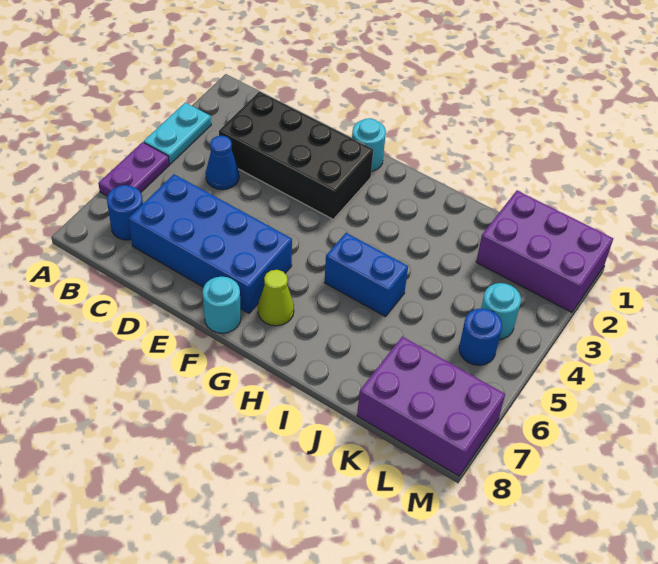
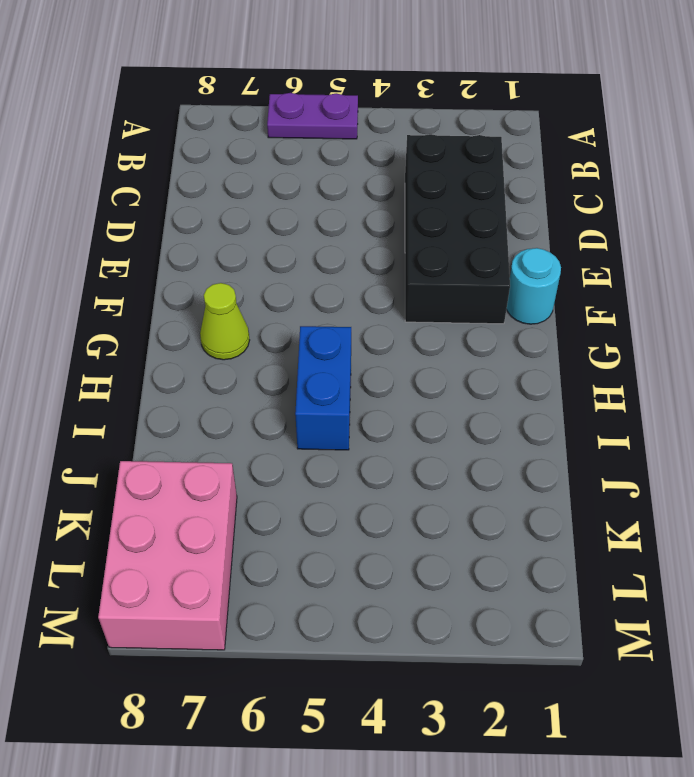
pink 2x3 brick [98,461,237,650] -> purple 2x3 brick [357,337,505,476]
none -> cyan 1x2 plate [144,103,211,164]
none -> blue 1x1 round brick [107,185,143,240]
none -> blue 1x1 cone [206,136,239,190]

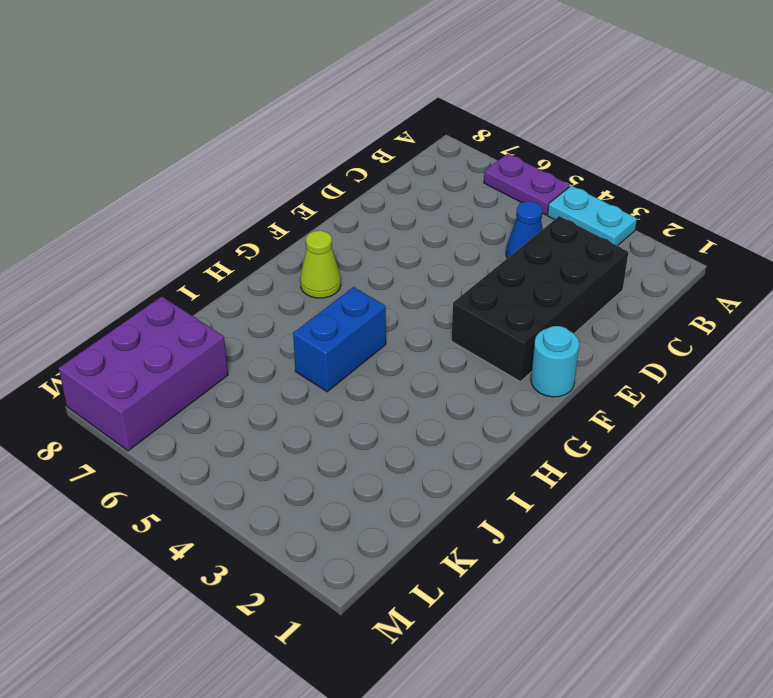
none -> blue 1x1 round brick [107,185,143,240]
none -> blue 2x4 brick [128,174,292,313]
none -> cyan 1x1 round brick [203,277,241,333]

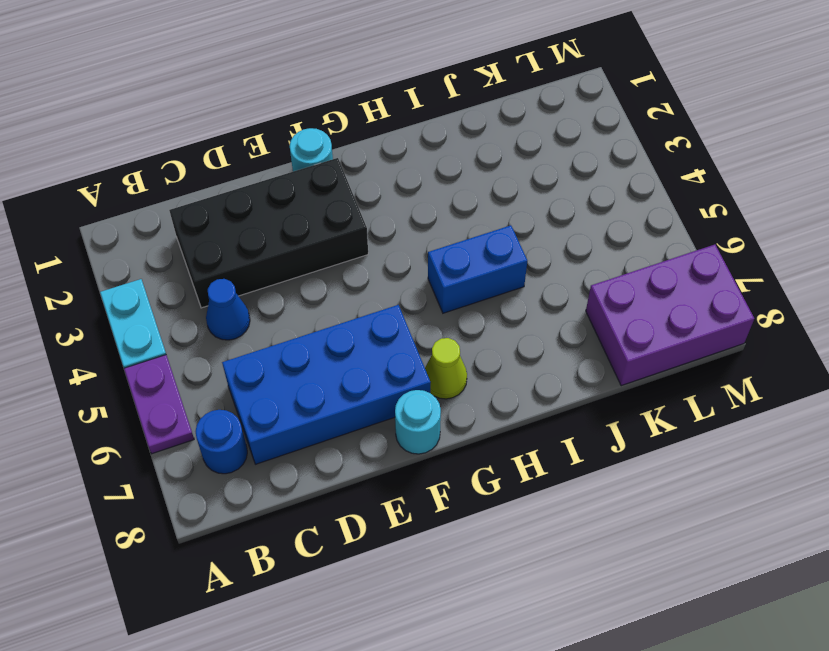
none -> purple 2x3 brick [476,191,613,312]
none -> cyan 1x1 round brick [481,283,521,339]
none -> blue 1x1 round brick [459,308,502,365]

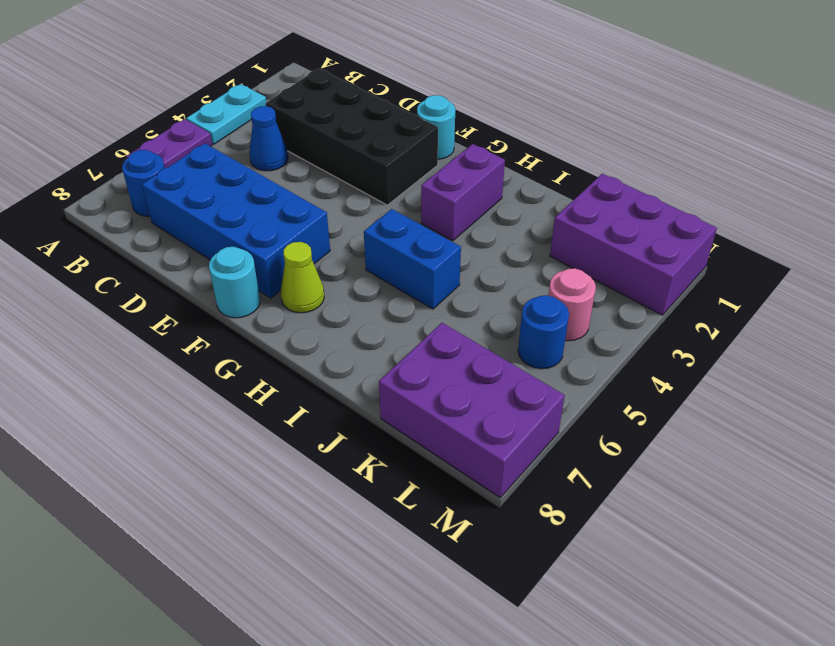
purple 1x2 brick [421,144,505,241] -> none
pink 1x1 round brick [549,268,596,341] -> cyan 1x1 round brick [481,283,521,339]

